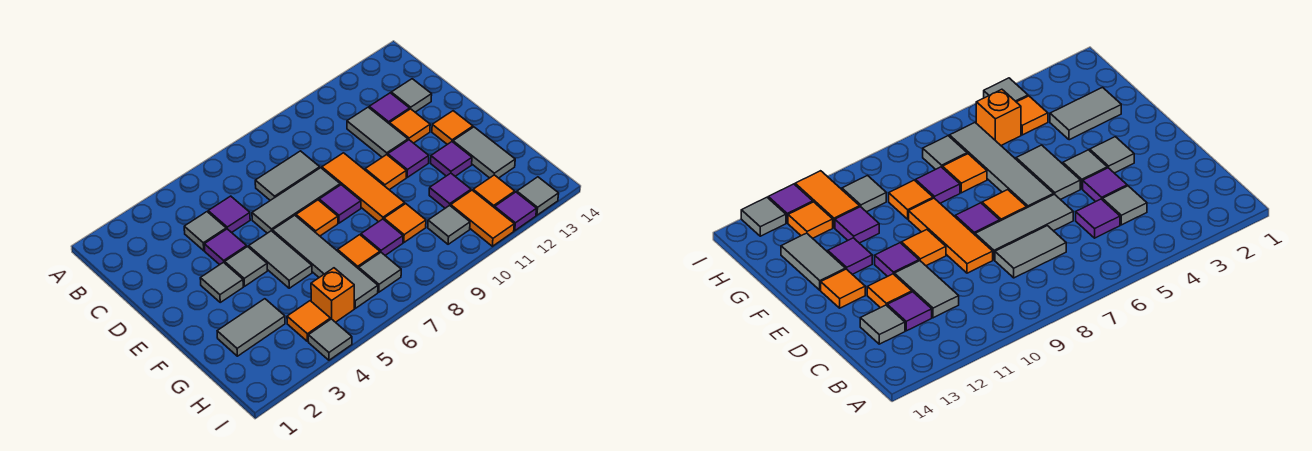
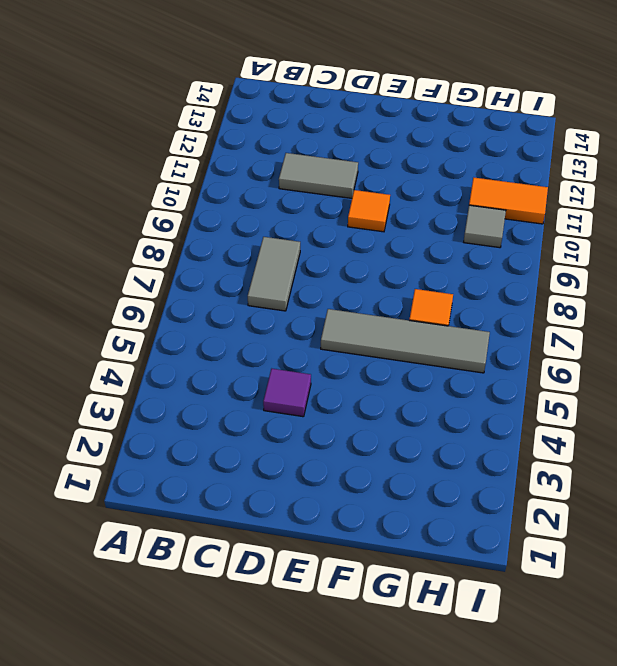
none -> grey 1x1 tile [184,212,226,251]
none -> purple 1x1 tile [208,196,250,233]
none -> purple 1x1 tile [369,93,410,124]
none -> grey 1x1 tile [391,79,432,112]

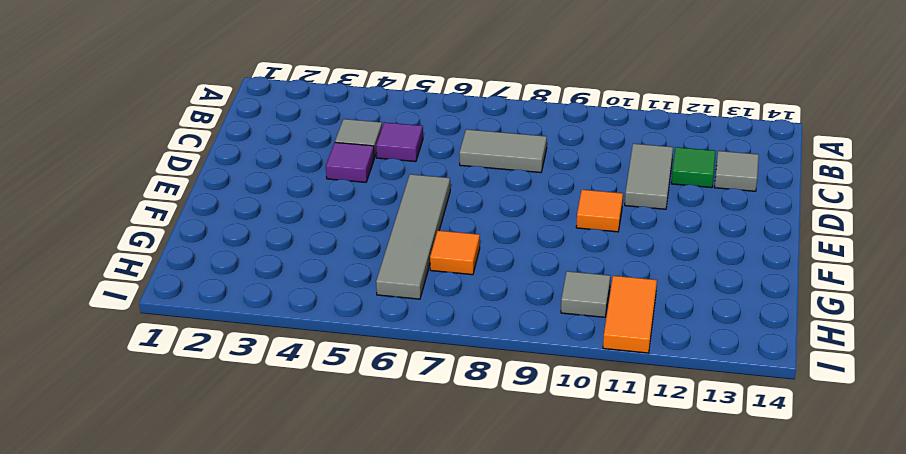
green 1x1 tile [671,147,716,188] -> purple 1x1 tile [369,93,410,124]
none -> grey 1x3 tile [252,168,340,233]
none -> orange 1x3 tile [322,153,405,222]
none -> orange 1x1 tile [390,109,430,143]
none -> grey 1x1 tile [200,262,243,302]

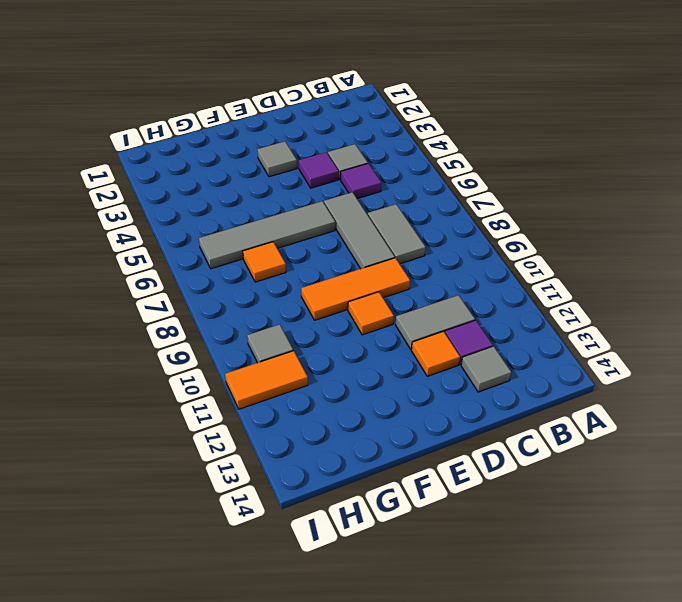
none -> grey 1x1 tile [225,247,267,286]
none -> grey 1x2 tile [249,231,312,288]
none -> orange 1x1 tile [296,200,338,236]
none -> purple 1x1 tile [319,185,361,223]

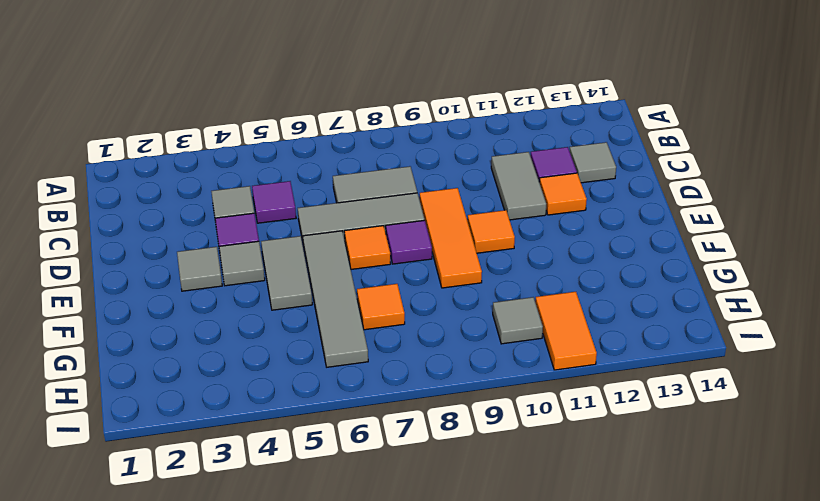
none -> purple 1x1 tile [388,140,429,177]
none -> orange 1x1 tile [432,111,473,144]
none -> purple 1x1 tile [431,142,472,176]
none -> grey 1x2 tile [453,127,515,178]

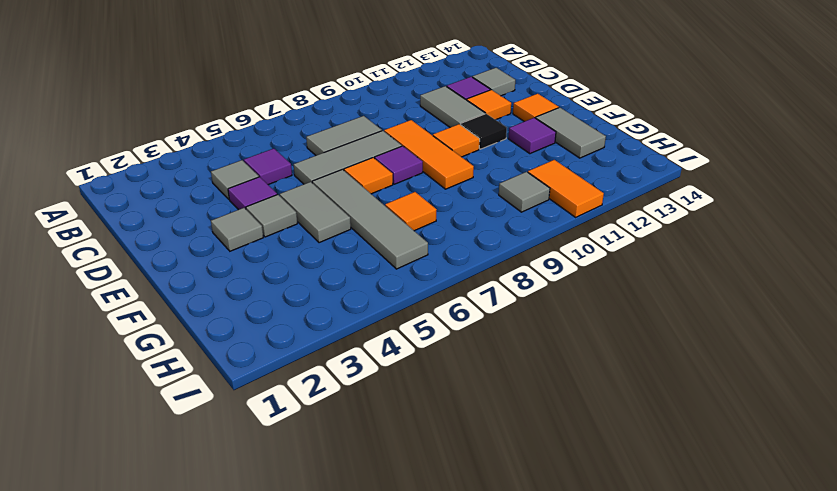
black 1x1 tile [461,114,507,149] -> purple 1x1 tile [388,140,429,177]
none -> grey 1x2 tile [217,299,285,356]
none -> purple 1x1 tile [361,219,403,255]
none -> orange 1x1 tile [384,204,426,242]
none -> purple 1x1 tile [429,173,471,208]

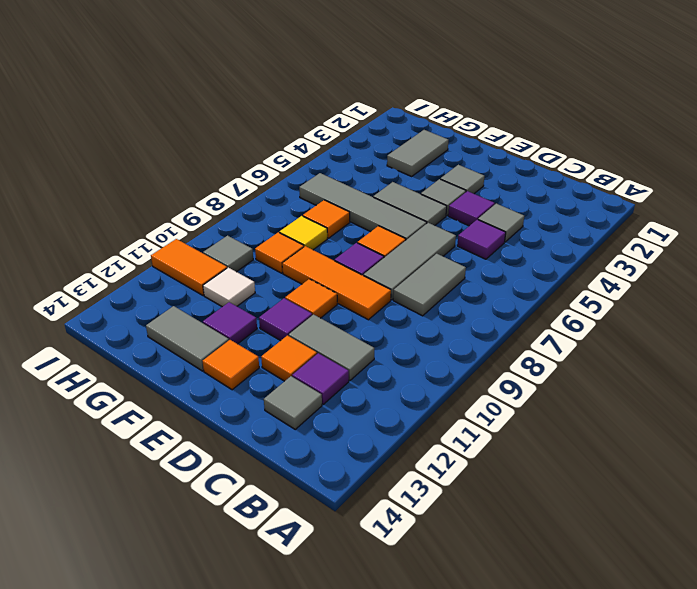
yellow 1x1 tile [279,216,327,250] -> purple 1x1 tile [361,219,403,255]
white 1x1 tile [203,268,255,307] -> purple 1x1 tile [429,173,471,208]
none -> orange 1x1 tile [287,301,330,342]
none -> orange 1x1 brick [311,268,354,322]
none -> grey 1x1 tile [359,252,401,292]
none -> orange 1x1 tile [473,175,515,208]

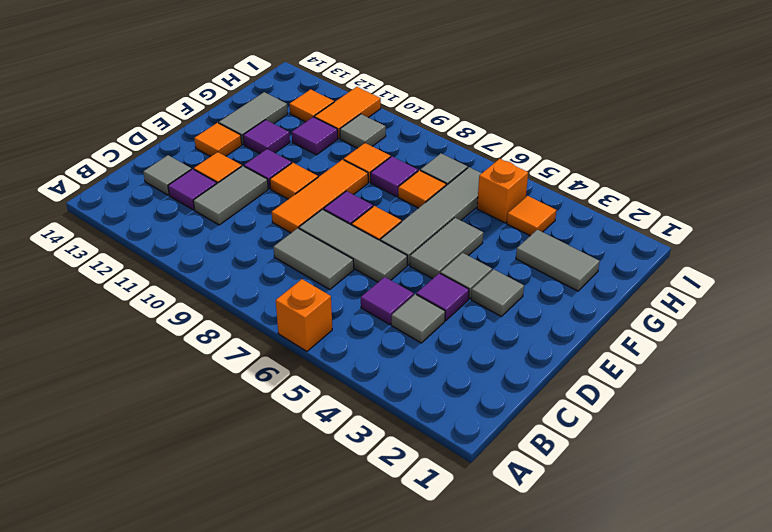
orange 1x1 brick [276,279,332,351] -> none
none -> grey 1x1 tile [308,319,352,360]
none -> purple 1x1 tile [495,192,537,231]
none -> grey 1x1 tile [517,177,559,215]

